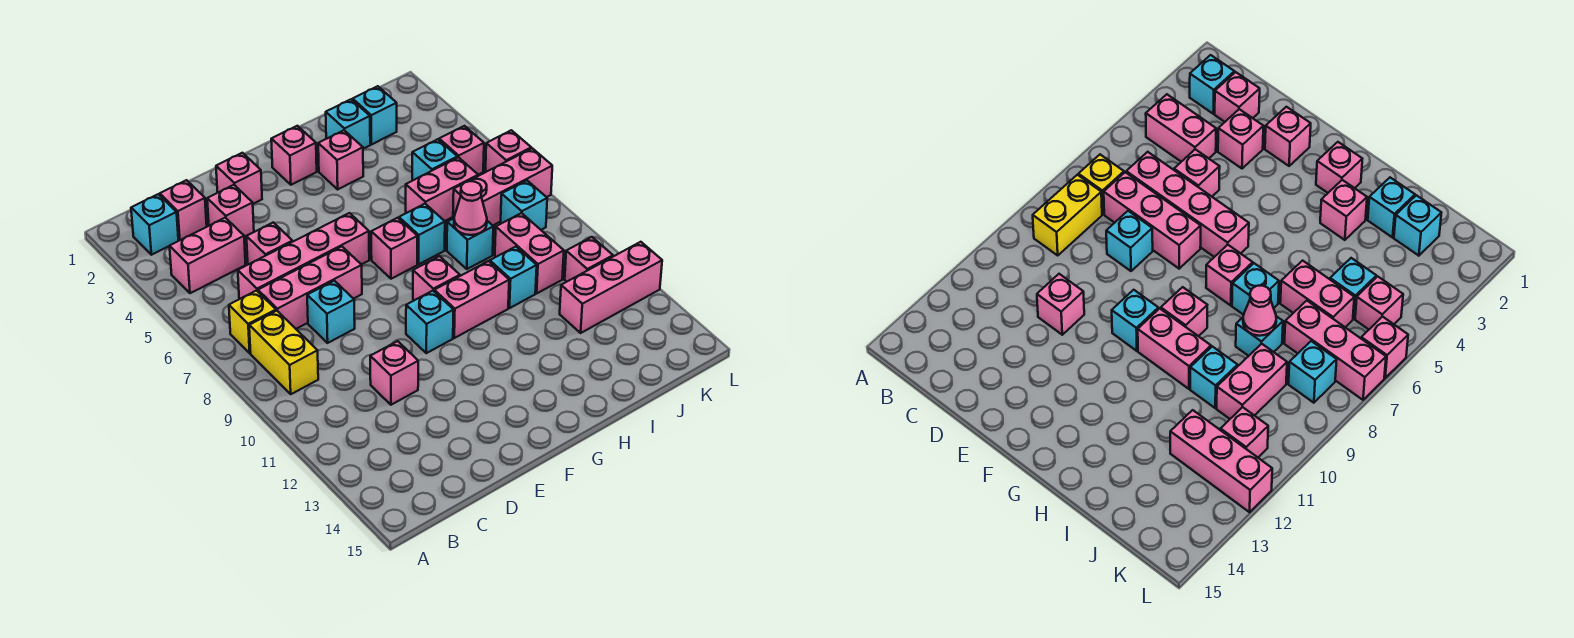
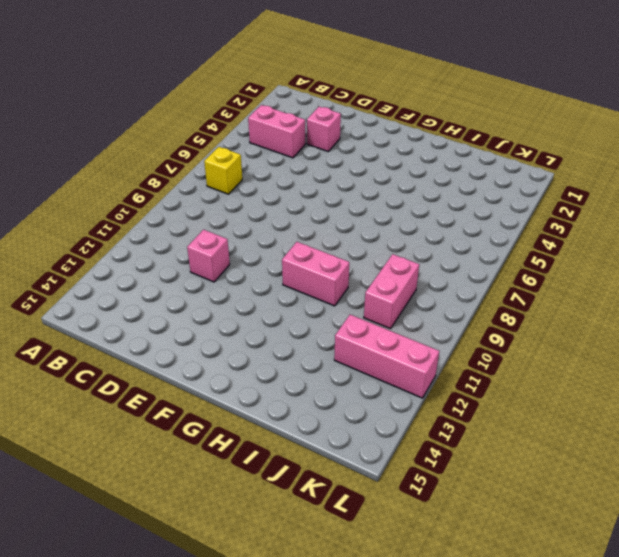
none -> cyan 1x1 brick [131,194,178,255]
none -> yellow 1x2 brick [249,311,318,394]
none -> pink 1x1 brick [160,180,207,240]
none -> pink 1x4 brick [238,213,369,299]

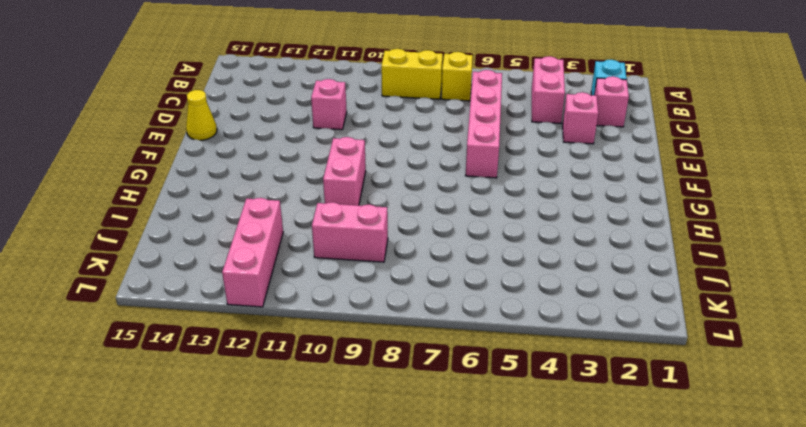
yellow 1x1 cone [186,90,217,140] -> none
none -> pink 1x3 brick [258,247,362,329]
none -> pink 1x1 brick [246,222,293,264]
none -> cyan 1x1 brick [307,281,355,343]
none -> pink 1x1 brick [216,153,262,204]

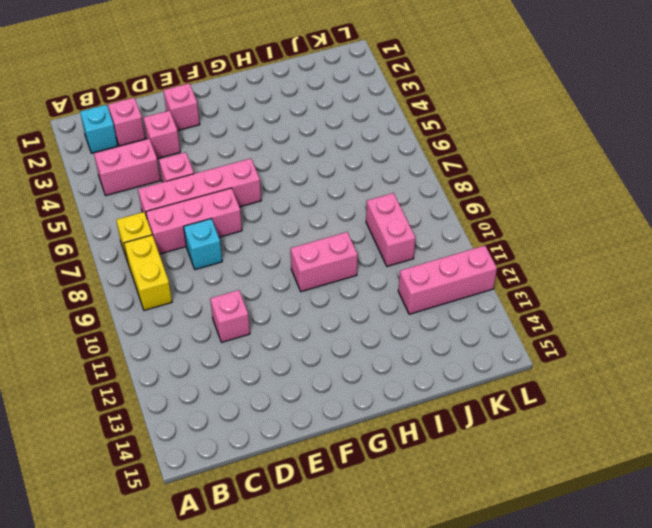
none -> cyan 1x1 brick [406,291,454,353]
none -> pink 1x1 brick [271,126,317,185]
none -> pink 1x1 brick [371,218,417,279]
none -> pink 1x1 brick [413,256,460,300]

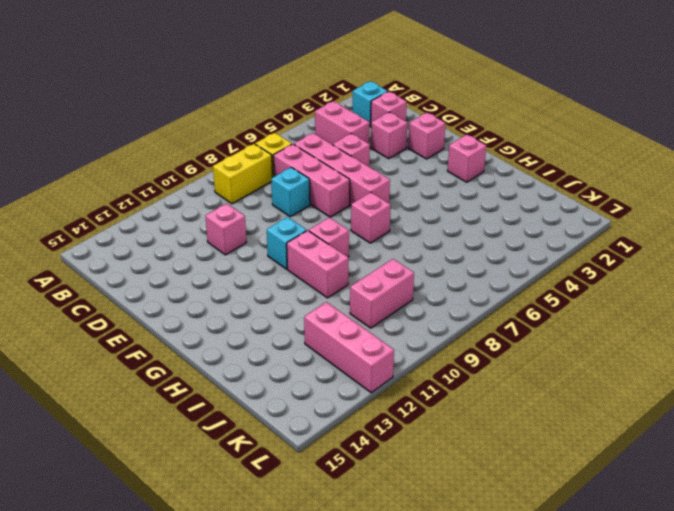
none -> pink 1x1 brick [318,130,363,189]
none -> cyan 1x1 brick [399,204,445,264]
none -> cyan 1x1 brick [326,99,370,149]
none -> pink 1x2 brick [406,157,478,221]

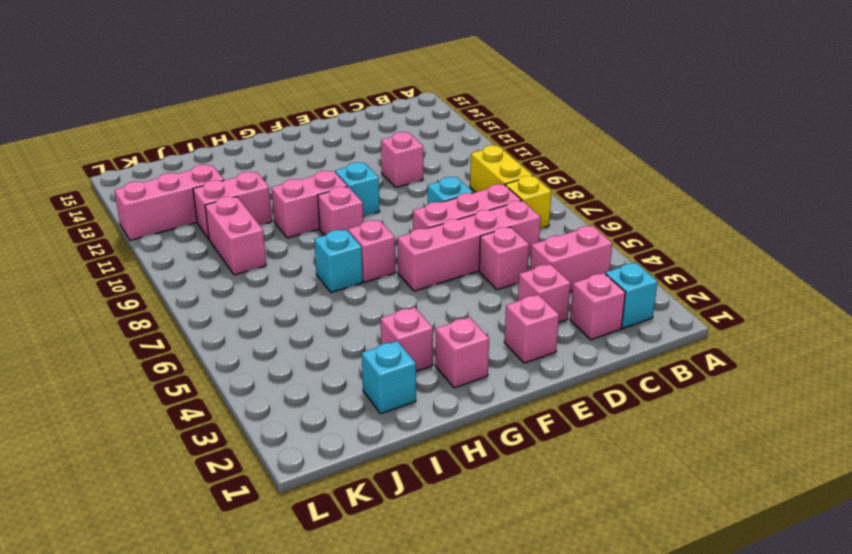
pink 1x2 brick [193,172,272,239] -> pink 1x2 brick moved to [406,157,478,221]
none -> cyan 1x1 brick [447,218,493,269]
none -> cyan 1x1 brick [490,247,537,308]
none -> cyan 1x1 brick [353,86,397,144]
none -> cyan 1x1 brick [412,139,457,181]

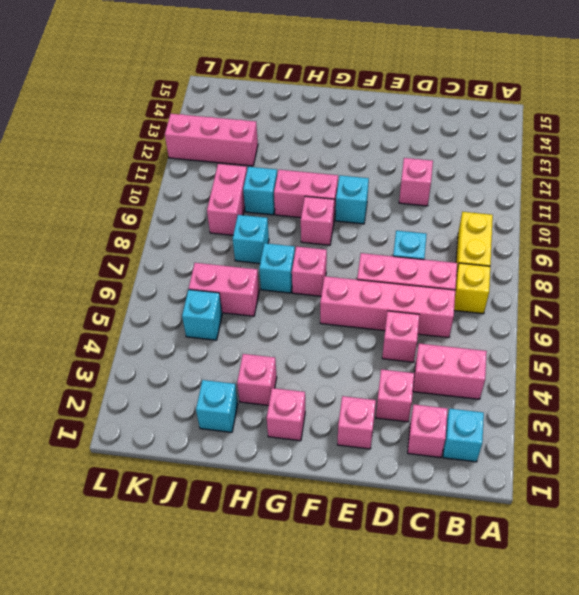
none -> cyan 1x1 brick [353,86,397,144]
none -> pink 1x3 brick [453,148,552,225]
none -> pink 1x1 brick [439,126,484,175]
none -> cyan 1x1 brick [501,180,547,230]

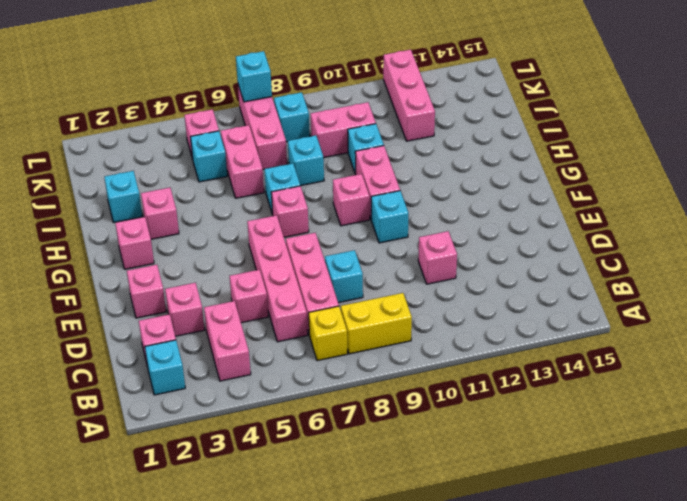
cyan 1x1 brick [236,51,272,102] -> cyan 1x1 brick moved to [353,86,397,144]
none -> pink 1x1 brick [565,237,613,282]
none -> pink 1x1 brick [486,130,531,172]
none -> pink 1x1 cone [454,181,487,235]

